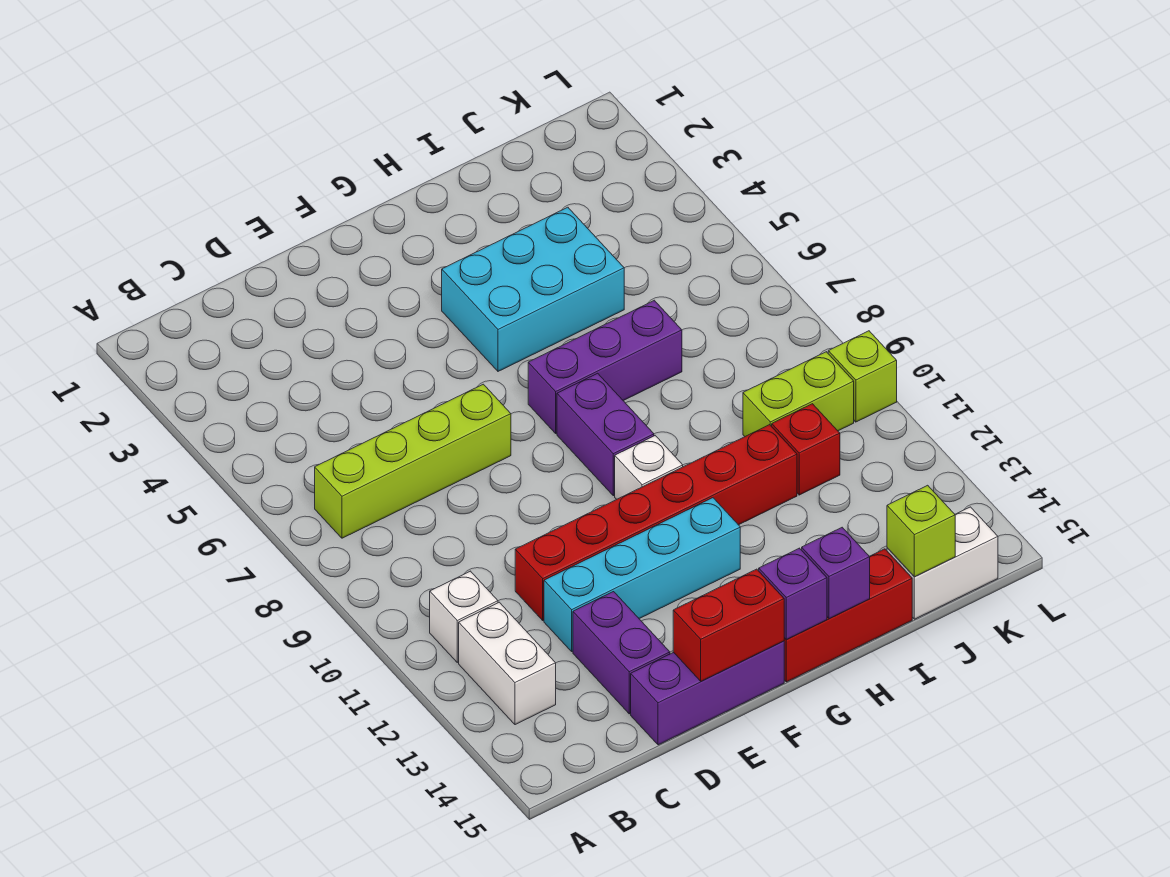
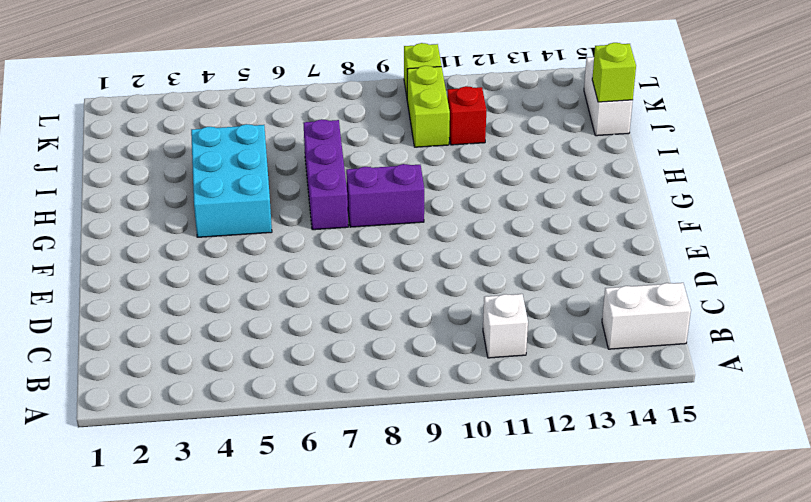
white 1x2 brick [602,283,691,349] -> white 1x2 brick moved to [459,602,556,725]
none -> lime 1x4 brick [315,384,511,538]
none -> red 1x6 brick [515,425,797,620]
none -> cyan 1x4 brick [544,498,740,651]

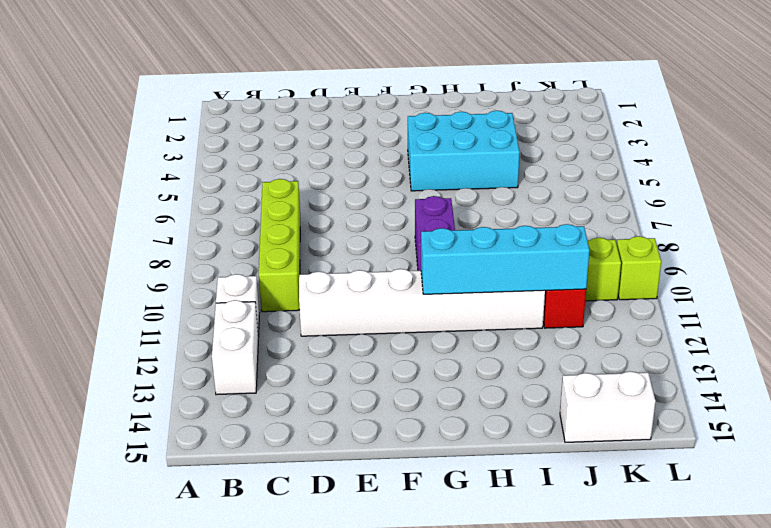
lime 1x4 brick [259,179,300,312] -> lime 1x4 brick turned to [315,384,511,538]
white 1x6 brick [299,269,545,336] -> red 1x6 brick [515,425,797,620]
cyan 1x4 brick [421,224,590,294] -> cyan 1x4 brick moved to [544,498,740,651]
none -> purple 1x2 brick [573,592,670,714]
none -> purple 1x3 brick [631,641,784,745]
none -> purple 1x3 brick [528,300,682,433]

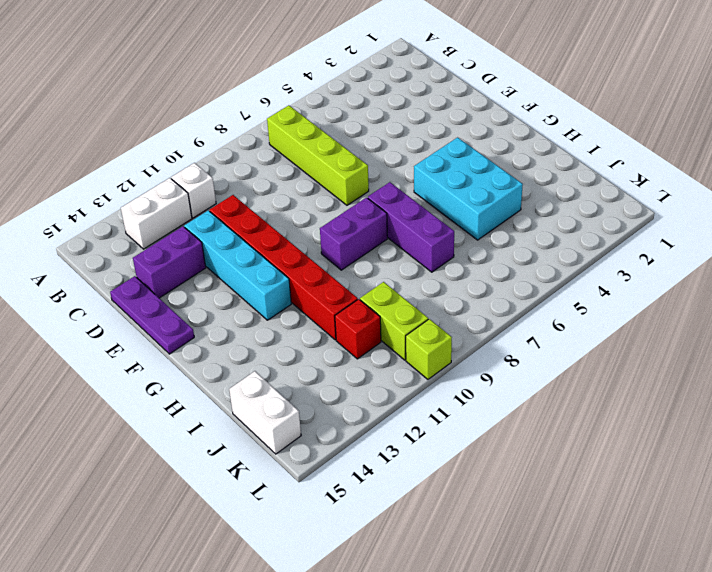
purple 1x3 plate [110,276,194,354] -> purple 1x3 brick [631,641,784,745]
none -> white 1x1 brick [615,436,683,499]
none -> red 1x3 brick [784,549,912,682]
none -> red 1x2 brick [673,569,784,681]

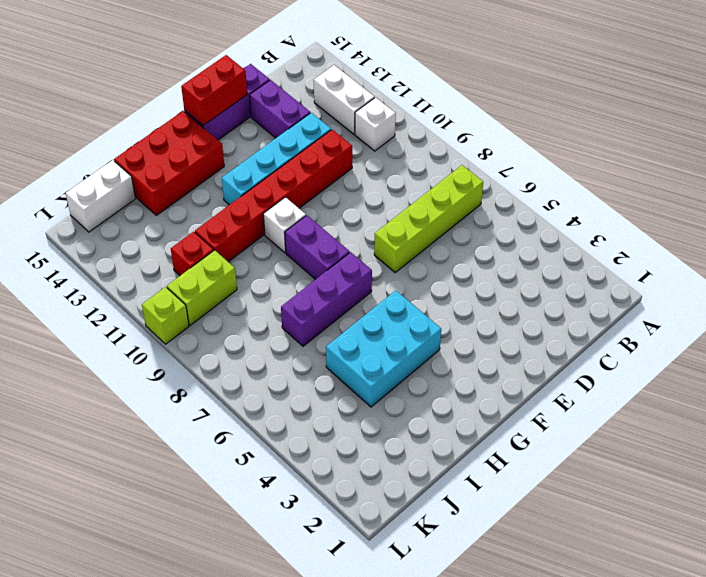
red 2x3 brick [114,111,224,215] -> red 1x3 brick [784,549,912,682]
none -> purple 1x1 brick [759,548,827,639]
none -> purple 1x1 brick [802,527,870,619]
none -> lime 1x1 brick [887,485,955,577]

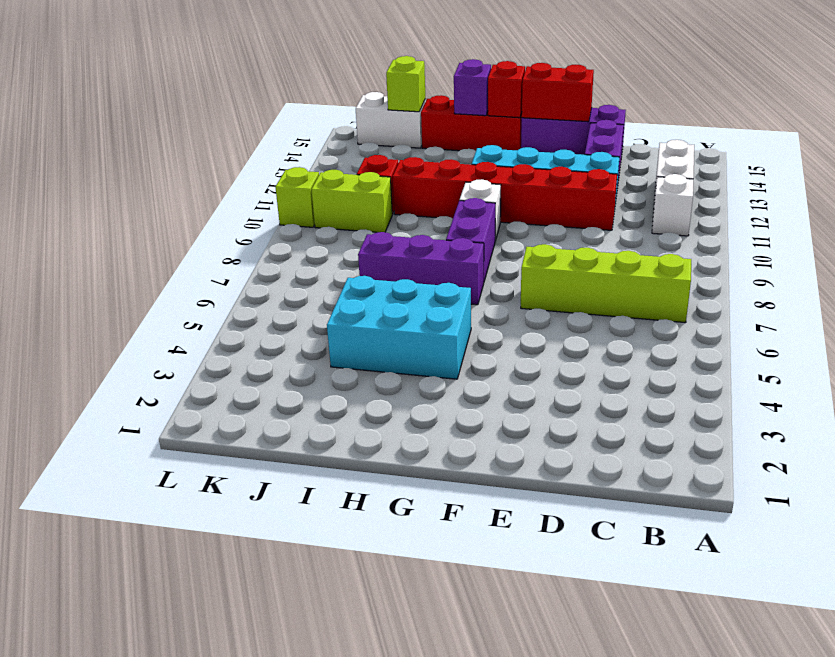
red 1x1 brick [488,61,525,118] -> purple 1x1 brick [759,548,827,639]

